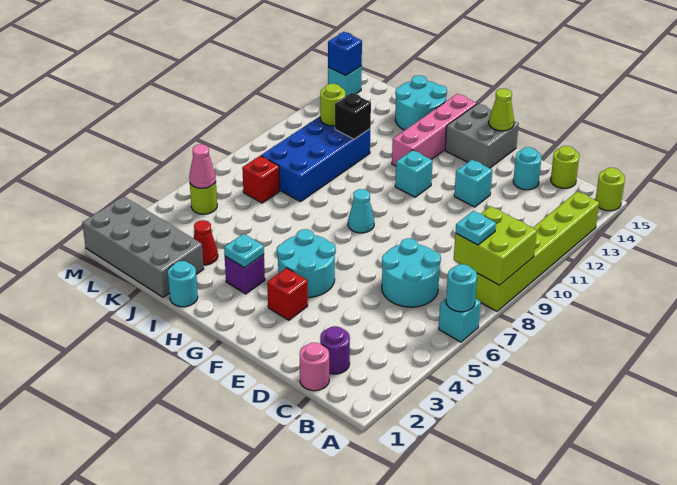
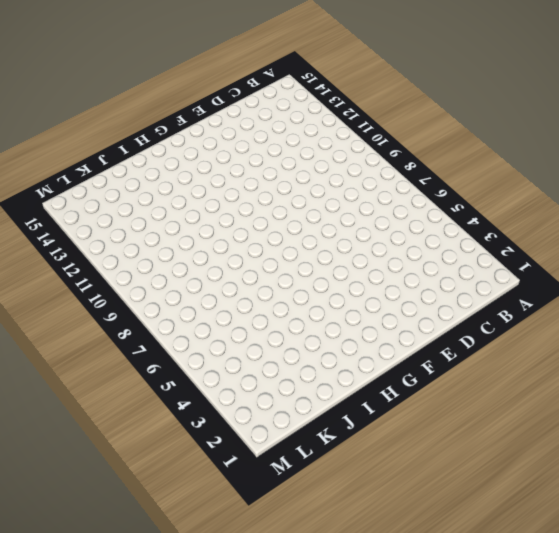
none -> cyan 1x1 brick [439,299,481,342]
none -> lime 1x6 brick [475,191,599,311]
none -> lime 1x1 round brick [595,168,625,211]
none -> pink 1x1 round brick [300,343,329,391]

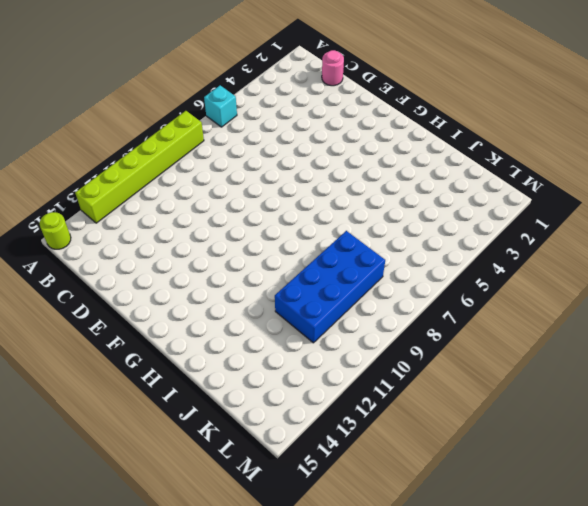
none -> purple 1x1 round brick [320,326,350,374]
none -> cyan 2x2 round brick [382,238,441,307]
none -> lime 1x1 round brick [551,146,579,188]
none -> cyan 1x1 round brick [513,147,542,190]

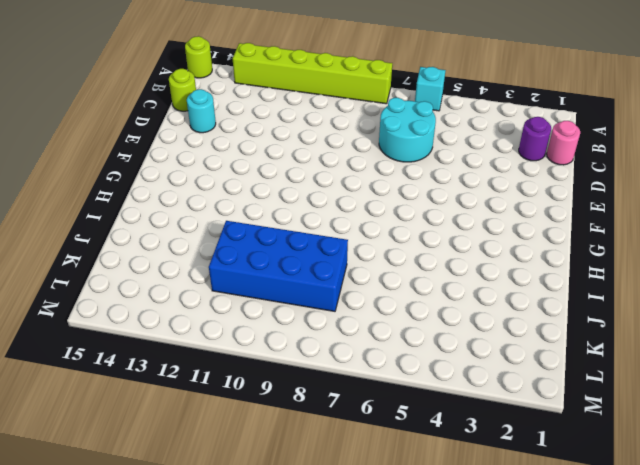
none -> cyan 1x1 brick [454,160,492,207]
none -> red 1x1 brick [267,268,308,320]
none -> cyan 2x2 round brick [277,229,336,298]
none -> grey 2x2 brick [445,104,519,168]

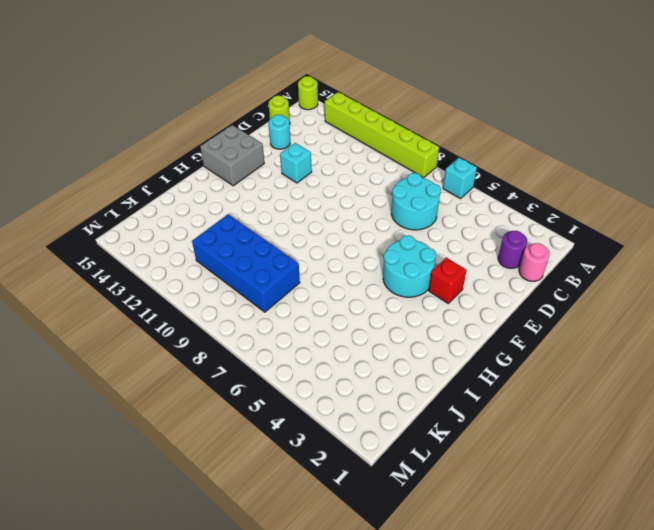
none -> cyan 1x1 cone [348,189,374,233]
none -> cyan 1x1 brick [395,150,433,197]
none -> purple 1x1 brick [225,255,265,294]
none -> pink 1x4 brick [392,94,477,166]

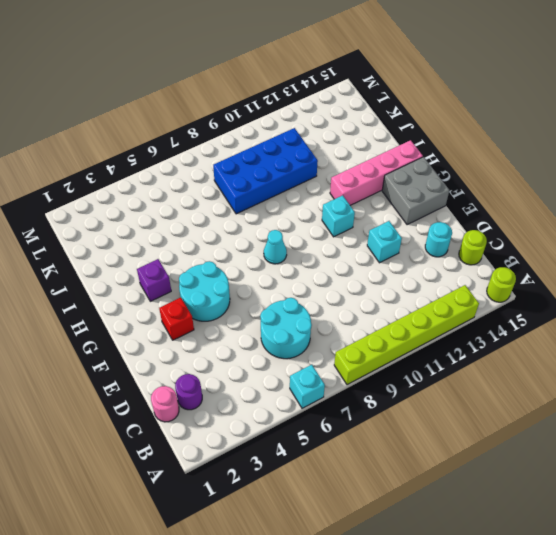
none -> cyan 1x1 round brick [168,261,198,307]
none -> cyan 2x2 round brick [395,75,447,130]
none -> grey 2x4 brick [82,196,204,297]
none -> red 1x1 cone [193,220,218,265]

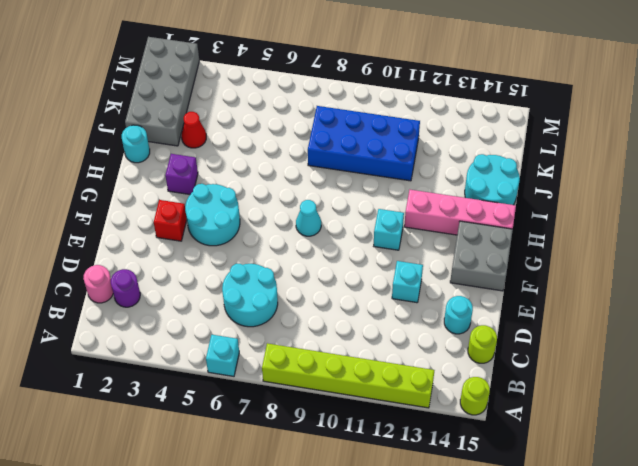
none -> red 1x1 brick [242,156,280,203]
none -> lime 1x1 round brick [190,182,217,214]
none -> cyan 1x1 brick [328,66,362,96]
none -> cyan 1x1 round brick [446,264,477,312]

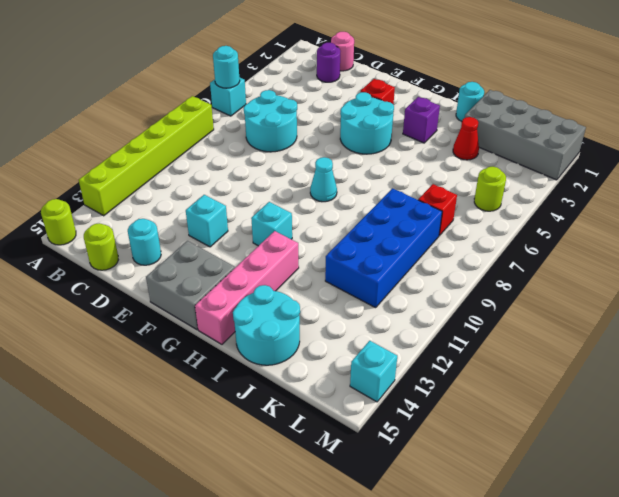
none -> lime 2x2 brick [454,206,537,285]
none -> lime 1x1 cone [489,89,514,131]
none -> cyan 1x1 plate [224,234,264,268]
none -> black 1x1 brick [335,93,371,139]

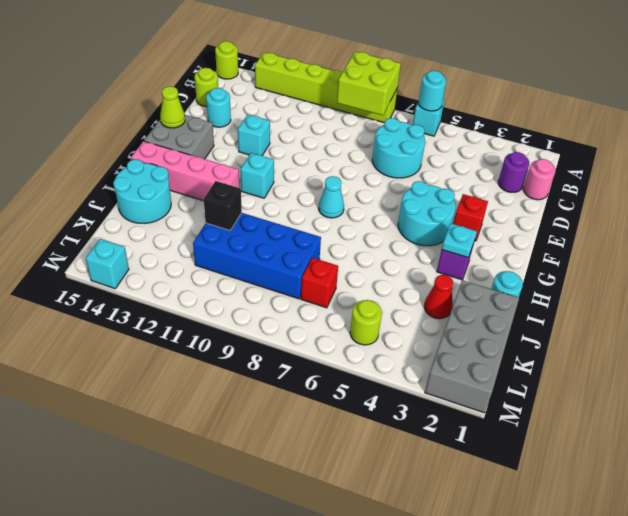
none -> lime 1x1 round brick [320,84,346,126]
none -> pink 1x1 cone [189,144,216,188]
none -> blue 1x1 brick [328,32,362,76]
none -> cyan 1x1 plate [455,211,496,245]

